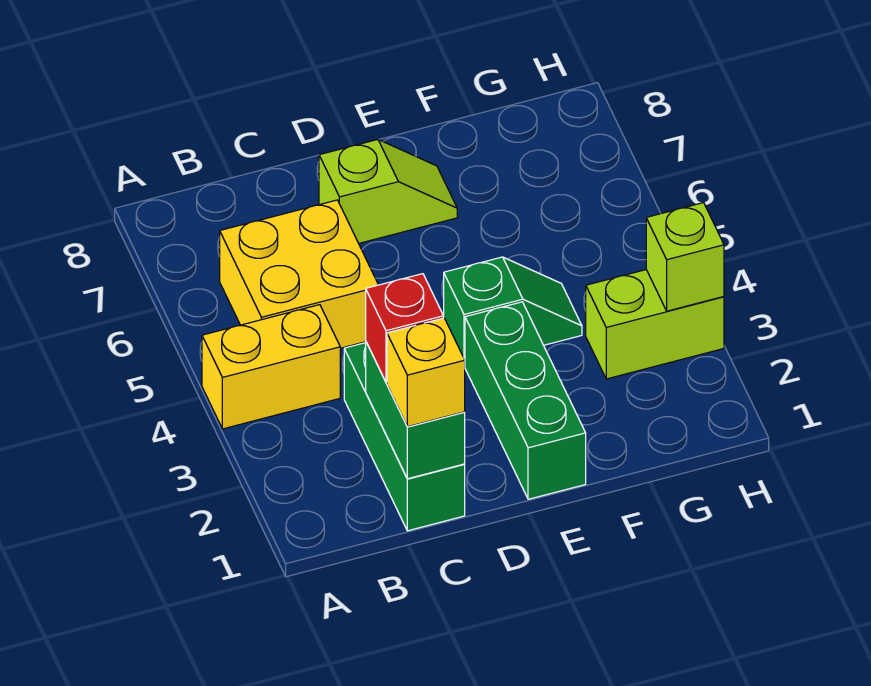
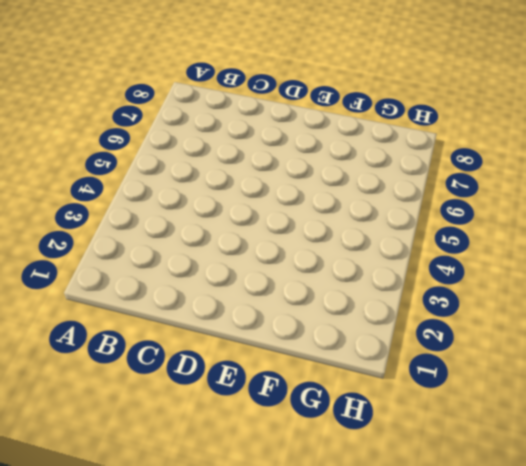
none -> yellow 1x2 brick [202,305,340,429]
none -> yellow 2x2 brick [220,200,378,348]

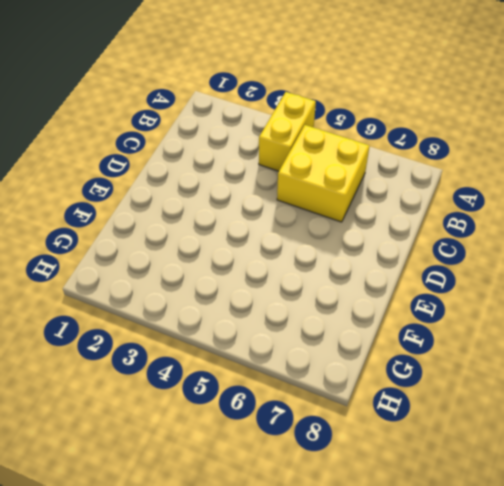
none -> green 1x3 brick [344,343,465,531]
none -> lime 1x2 slope [319,140,457,243]

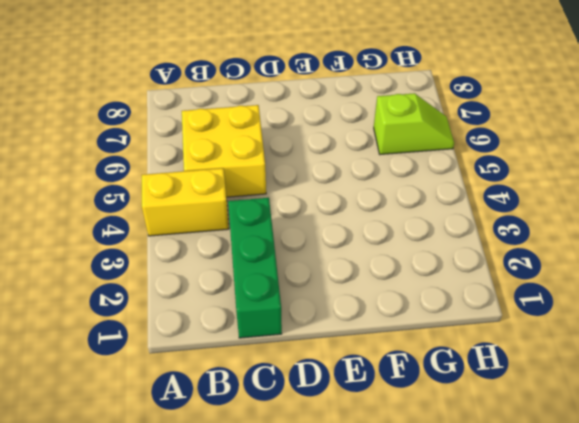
lime 1x2 slope [374,93,454,155] -> lime 1x2 slope moved to [319,140,457,243]
none -> green 1x3 brick [465,302,586,499]
none -> green 1x2 slope [444,257,582,360]

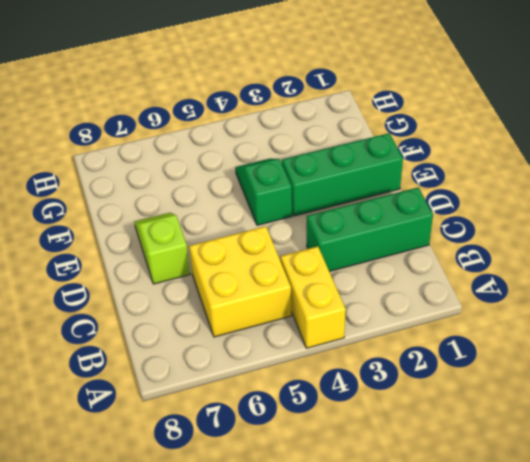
none -> lime 1x2 brick [586,270,724,379]
none -> green 1x2 brick [366,342,465,479]

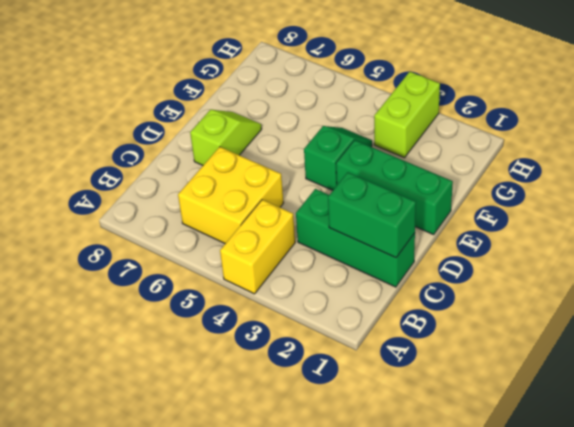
none -> lime 1x1 brick [646,203,724,311]
none -> yellow 1x1 brick [387,318,465,427]

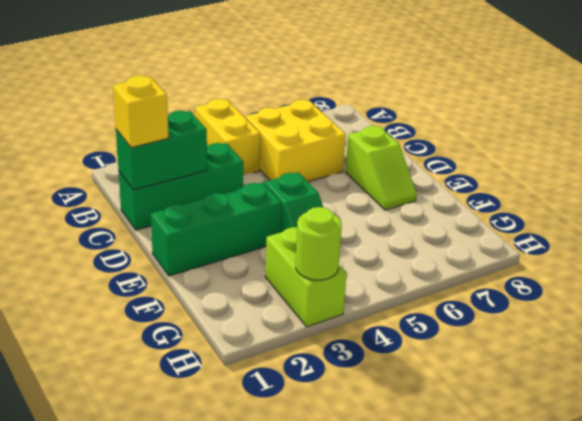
lime 1x1 round brick [296,207,342,280] -> lime 1x1 brick [646,203,724,311]
none -> red 1x1 brick [366,274,443,382]

